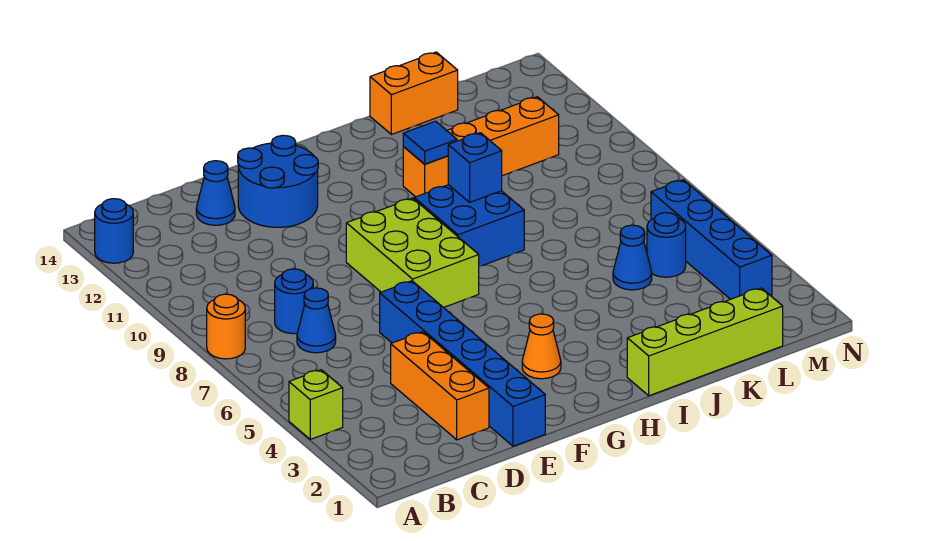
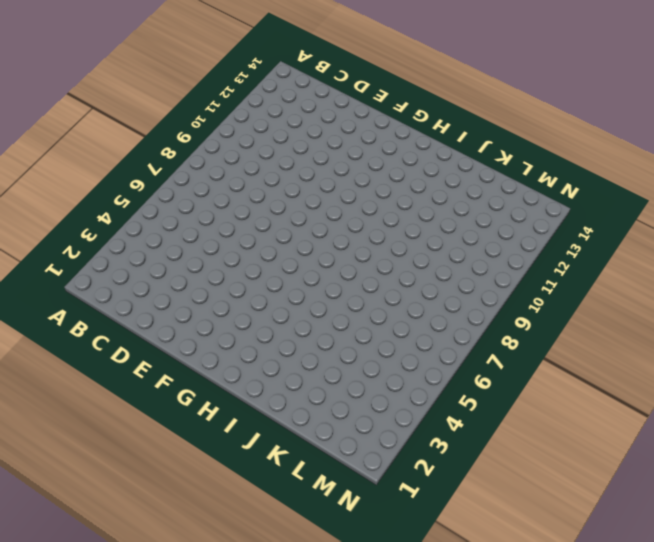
none -> lime 1x1 brick [289,370,343,439]
none -> orange 1x1 round brick [207,294,245,359]
none -> blue 1x1 round brick [95,199,133,263]

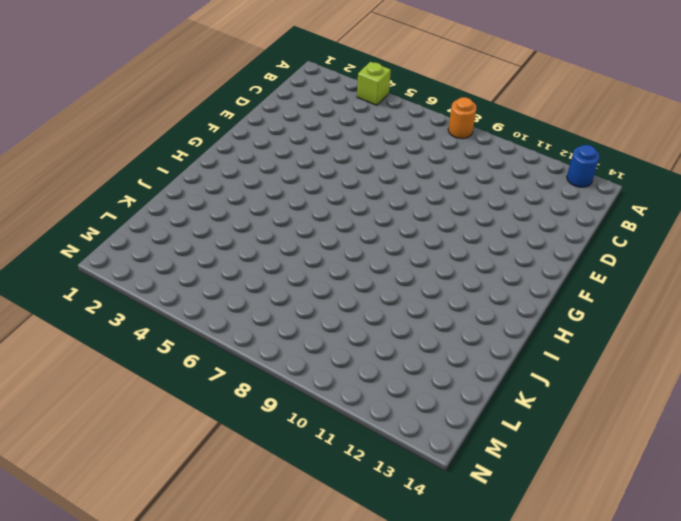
none -> blue 1x1 cone [297,288,336,353]
none -> blue 1x1 round brick [275,269,313,334]
none -> orange 1x3 brick [391,332,489,440]

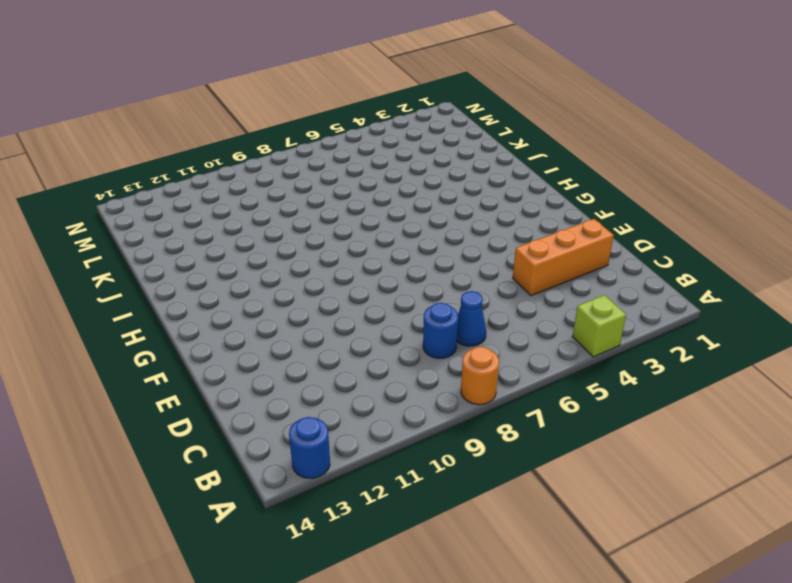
none -> blue 1x1 cone [196,161,235,225]
none -> blue 1x6 brick [380,281,545,446]
none -> blue 2x2 round brick [238,135,318,227]

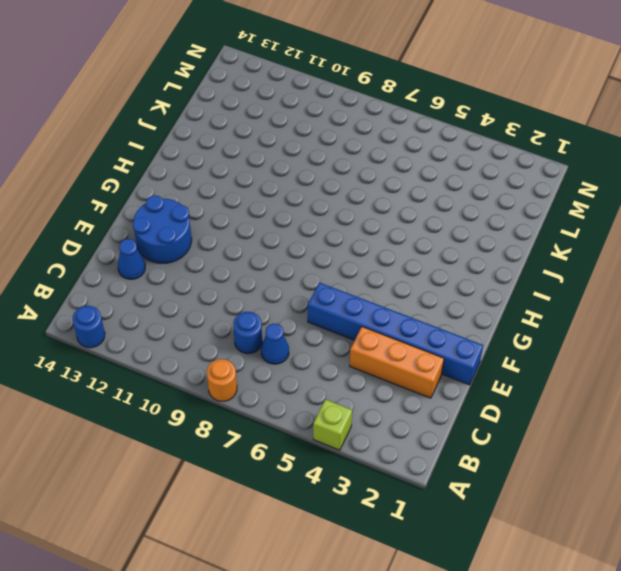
none -> lime 2x3 brick [346,198,479,308]
none -> orange 1x1 cone [522,314,561,379]
none -> blue 2x2 brick [414,185,524,266]

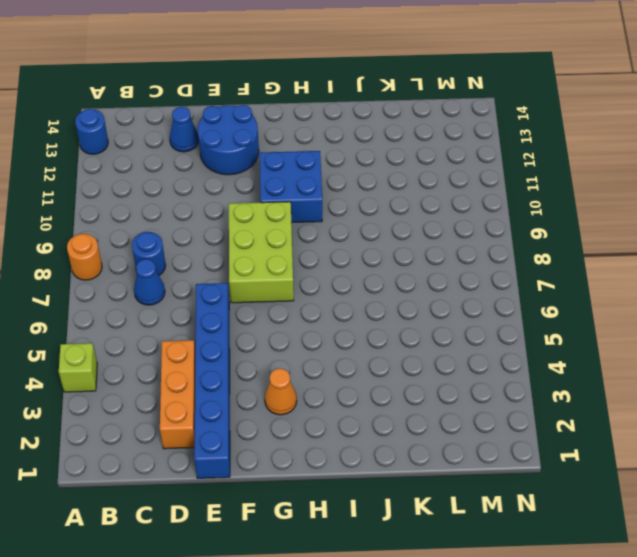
blue 2x2 brick [260,151,322,223] -> blue 2x2 brick moved to [414,185,524,266]
none -> lime 1x4 brick [627,288,783,396]
none -> orange 1x4 brick [403,97,559,197]
none -> orange 1x2 brick [370,52,458,135]

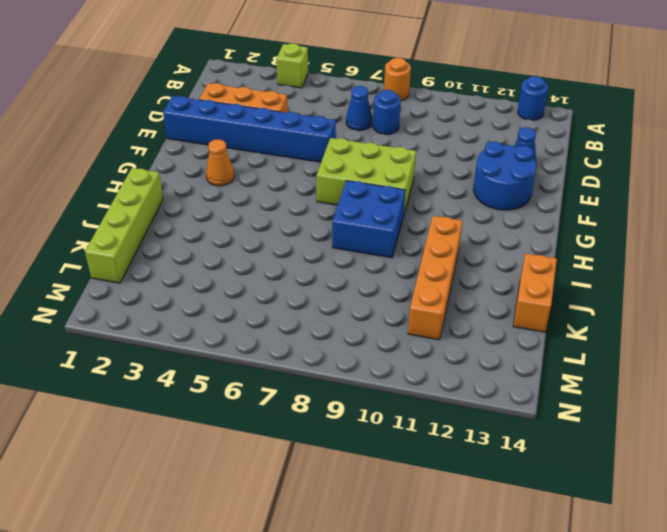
none -> blue 1x1 cone [613,225,652,290]
none -> blue 1x1 round brick [647,213,686,277]
none -> blue 1x4 brick [651,180,772,299]

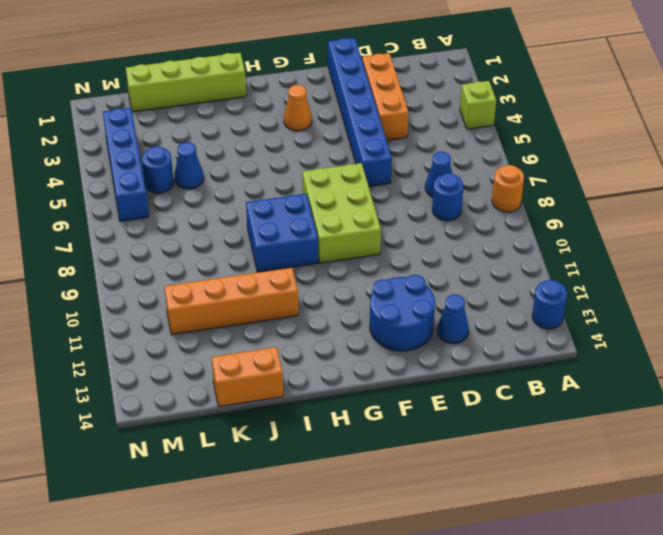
none -> blue 1x1 brick [448,133,502,202]
none -> blue 1x1 tile [403,121,457,164]

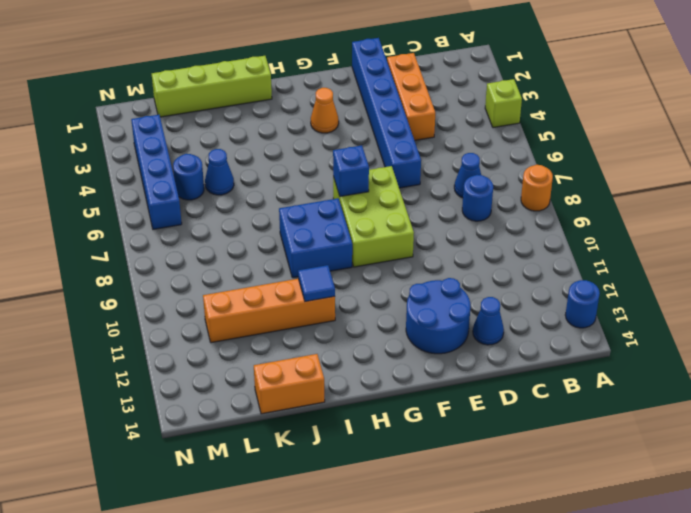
blue 1x1 brick [333,145,369,197] -> blue 1x1 brick moved to [448,133,502,202]

